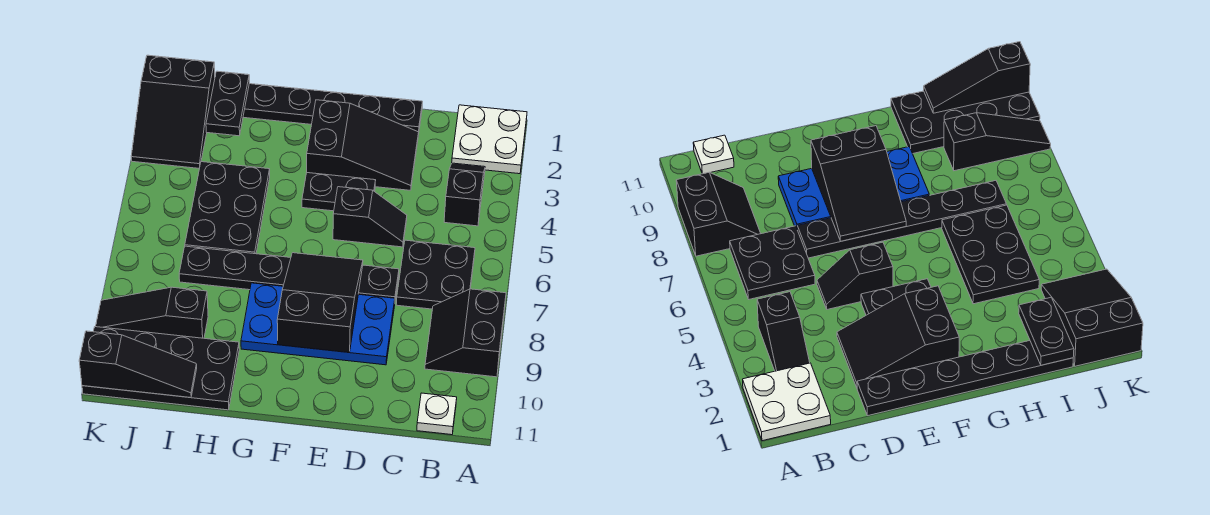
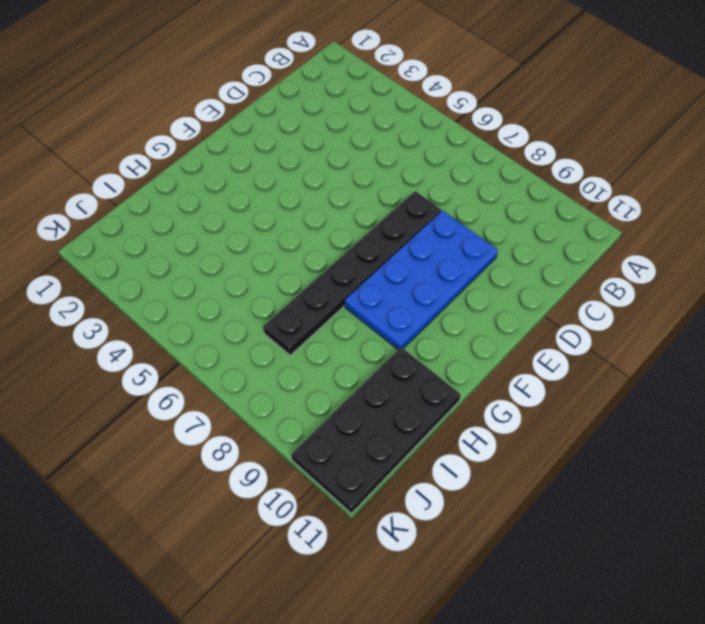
none -> white 2x2 plate [452,105,527,174]
none -> black 2x2 slope [425,289,506,377]
none -> black 1x2 slope [444,163,485,226]

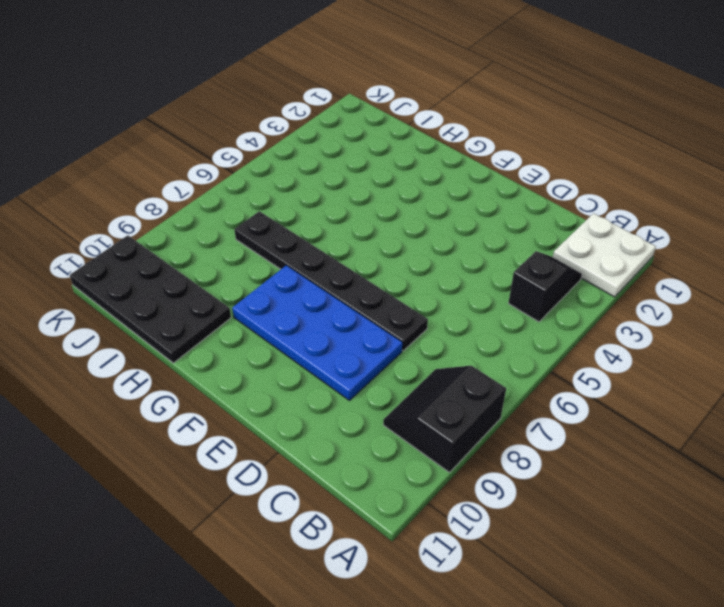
none -> black 2x2 plate [396,240,475,309]
none -> white 1x1 plate [417,393,457,435]
none -> black 1x6 plate [243,84,422,135]

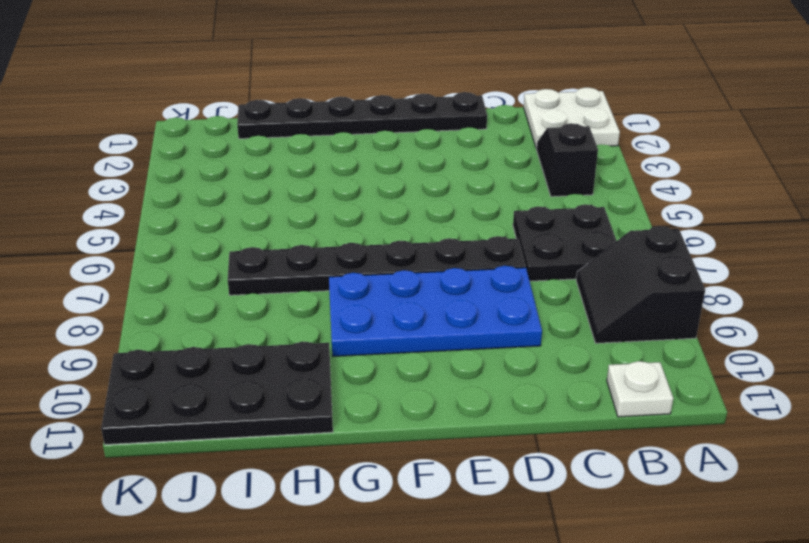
none -> black 2x3 slope [307,100,419,190]
none -> black 1x2 slope [333,187,407,247]
none -> black 1x2 plate [302,173,376,211]

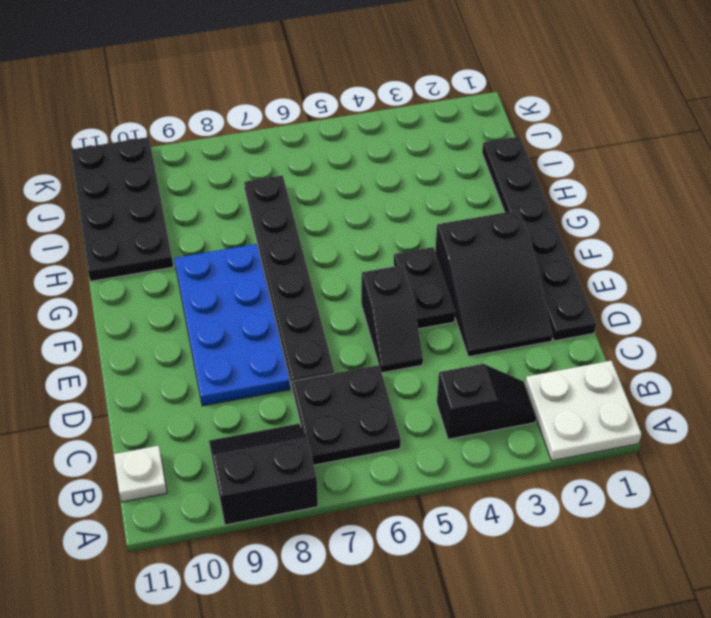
none -> black 2x3 plate [185,162,270,254]
none -> black 1x3 slope [96,287,208,338]
none -> black 2x3 slope [131,55,215,168]

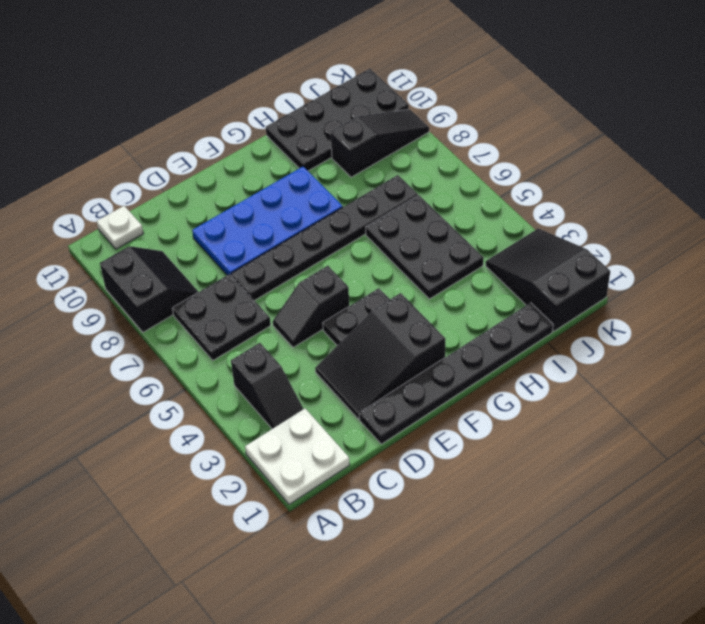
none -> black 2x3 slope [277,253,363,352]
none -> black 1x2 plate [206,71,249,136]
none -> black 1x3 slope [79,331,197,398]

